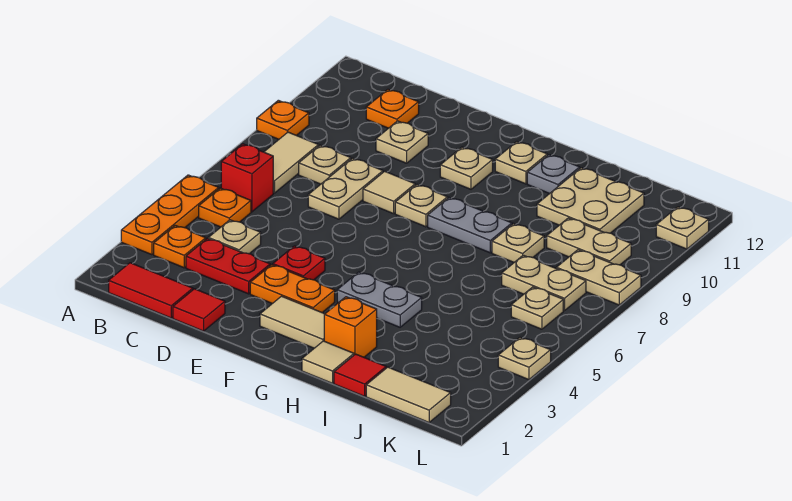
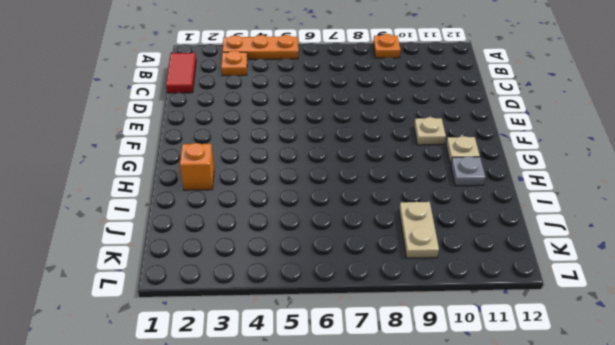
none -> orange 1x1 plate [199,188,251,227]
none -> red 1x1 brick [221,144,273,212]
none -> tan 1x2 tile [264,132,319,193]
none -> red 1x2 plate [186,238,270,294]

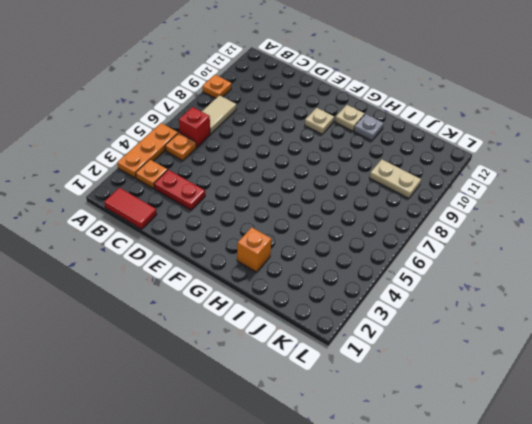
none -> tan 1x1 plate [208,220,261,254]
none -> tan 1x1 plate [299,145,351,184]
none -> orange 1x1 plate [366,89,419,128]
none -> red 1x1 tile [173,289,225,331]

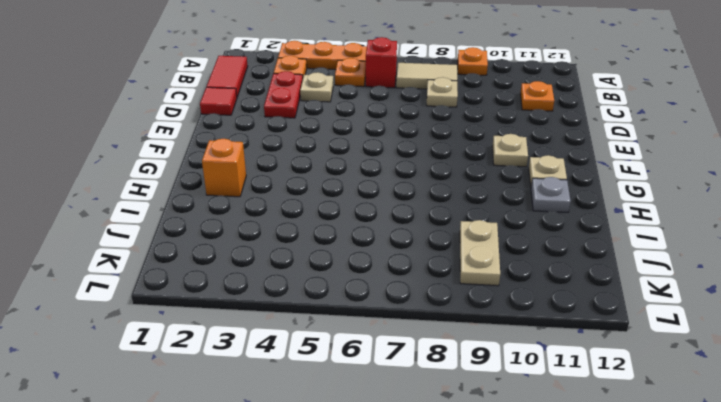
none -> tan 1x2 plate [308,158,383,219]
none -> tan 1x1 plate [376,121,428,163]
none -> orange 1x2 plate [250,265,335,313]
none -> red 1x1 plate [273,246,325,280]

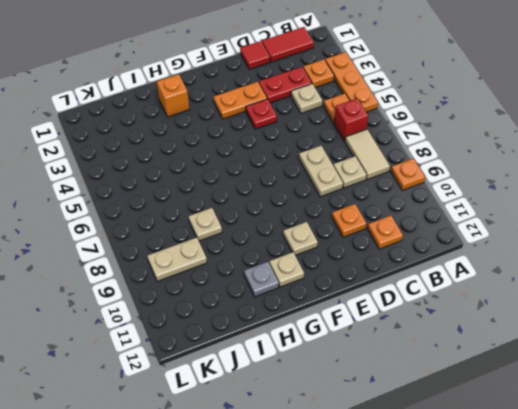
orange 1x1 plate [332,204,366,237] -> tan 1x1 plate [376,121,428,163]
none -> tan 1x1 tile [363,171,415,214]
none -> tan 1x2 tile [260,296,325,348]
none -> tan 1x1 plate [395,185,448,227]
none -> grey 1x2 plate [337,272,422,327]

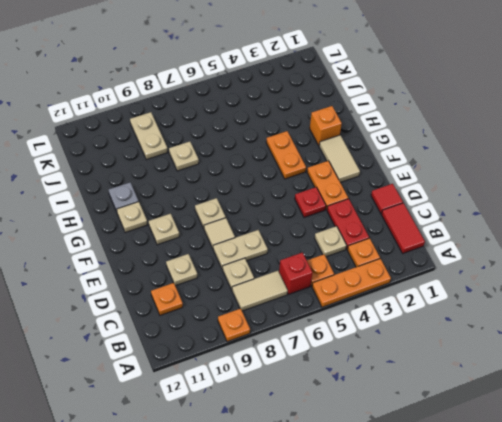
orange 1x2 plate [266,131,306,179] -> grey 1x2 plate [337,272,422,327]
none -> grey 1x2 plate [428,198,512,253]
none -> tan 1x1 tile [302,341,354,383]
none -> red 1x1 tile [334,354,386,396]
none -> tan 2x2 plate [537,168,644,233]

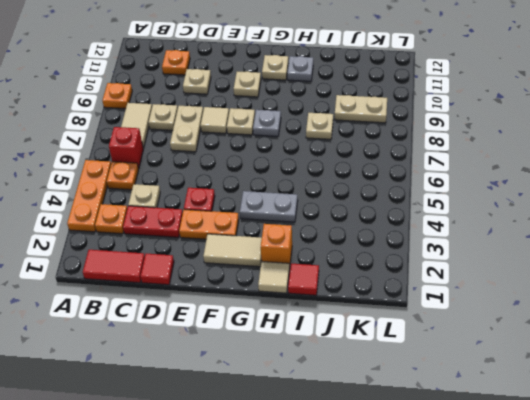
grey 1x1 plate [253,110,281,136] -> grey 1x2 plate [428,198,512,253]
none -> tan 2x2 plate [537,168,644,233]
none -> tan 1x2 tile [366,367,451,422]
none -> tan 1x2 plate [502,255,586,311]
none -> tan 1x1 plate [511,287,563,329]

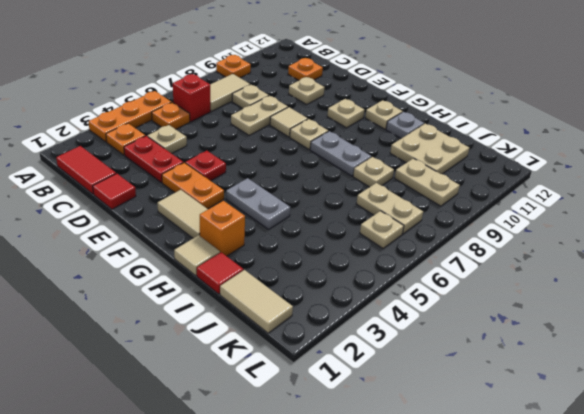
none -> tan 1x2 plate [556,250,641,305]
none -> tan 1x1 plate [498,337,551,380]
none -> tan 1x1 plate [656,207,709,249]

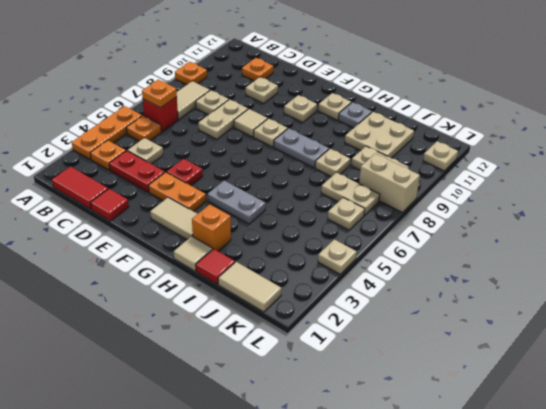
orange 1x1 plate [142,80,177,108] -> none
tan 1x2 brick [359,154,420,212] -> tan 1x2 plate [556,250,641,305]

